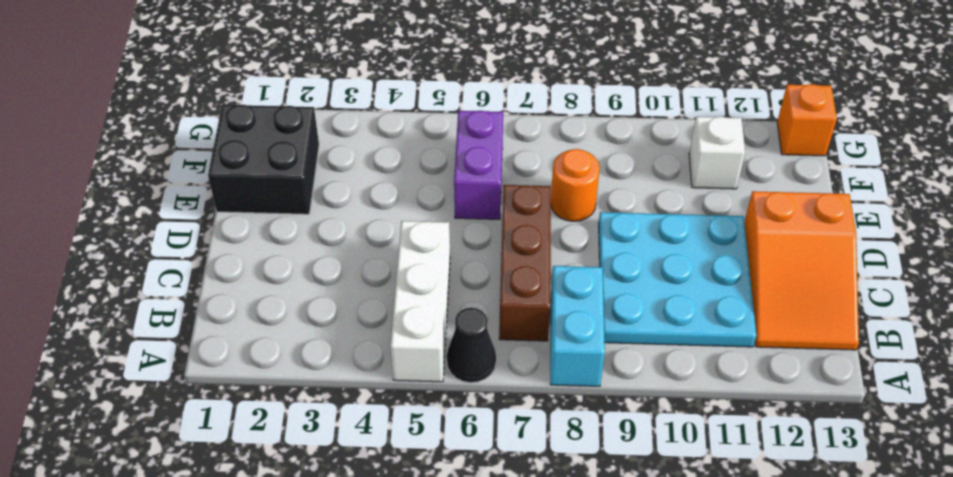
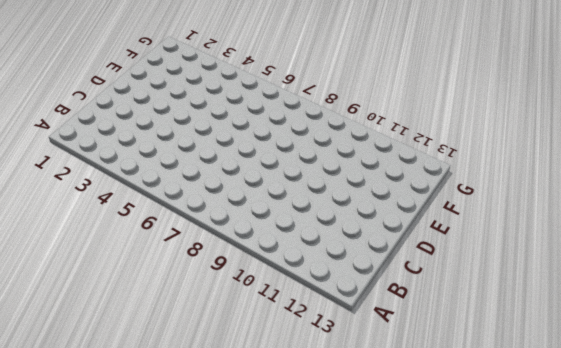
none -> white 1x3 brick [390,221,450,382]
none -> black 1x1 cone [447,308,496,383]

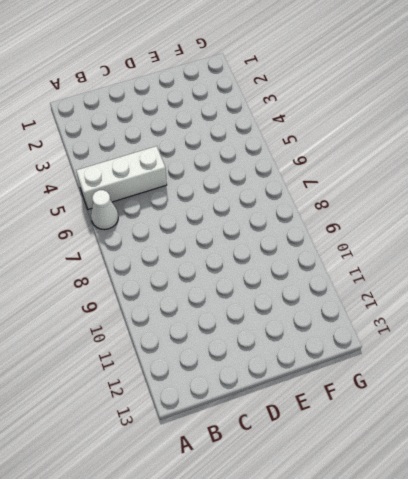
white 1x1 cone [91,190,118,230] -> black 1x1 cone [447,308,496,383]
none -> cyan 1x2 brick [550,266,605,386]
none -> brown 1x3 brick [499,185,551,341]

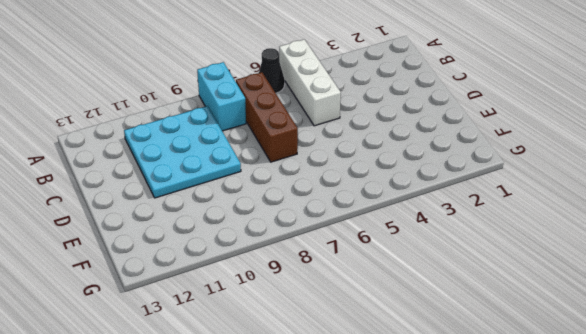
none -> orange 2x3 slope [744,191,859,350]
none -> black 2x2 brick [208,105,319,214]

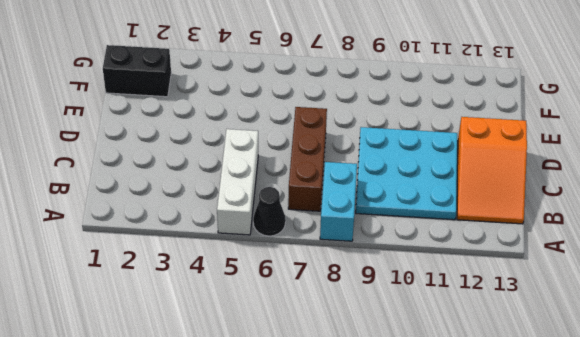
black 1x2 brick [103,45,171,97] -> black 2x2 brick [208,105,319,214]
none -> purple 1x2 brick [454,111,503,219]
none -> orange 1x1 round brick [551,149,600,221]

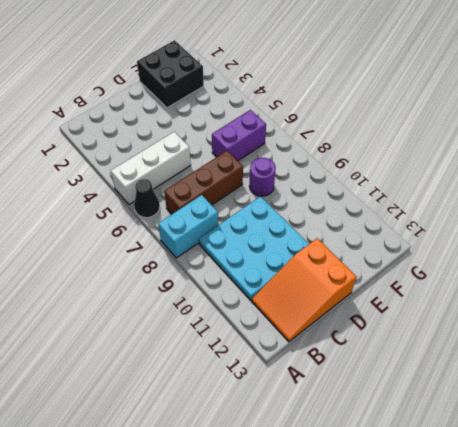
purple 1x1 round brick [249,158,276,196] -> orange 1x1 round brick [551,149,600,221]
none -> white 1x1 brick [689,117,745,189]
none -> orange 1x1 brick [777,84,837,156]

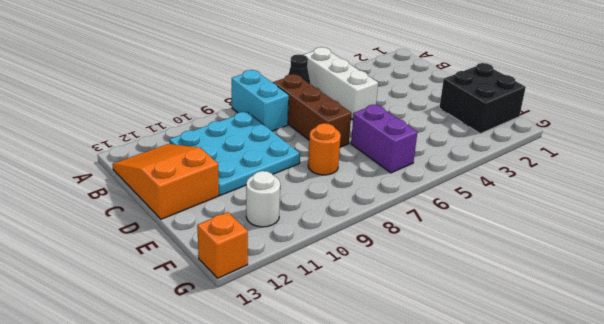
white 1x1 round brick [246,171,280,227] -> white 1x1 brick [689,117,745,189]

